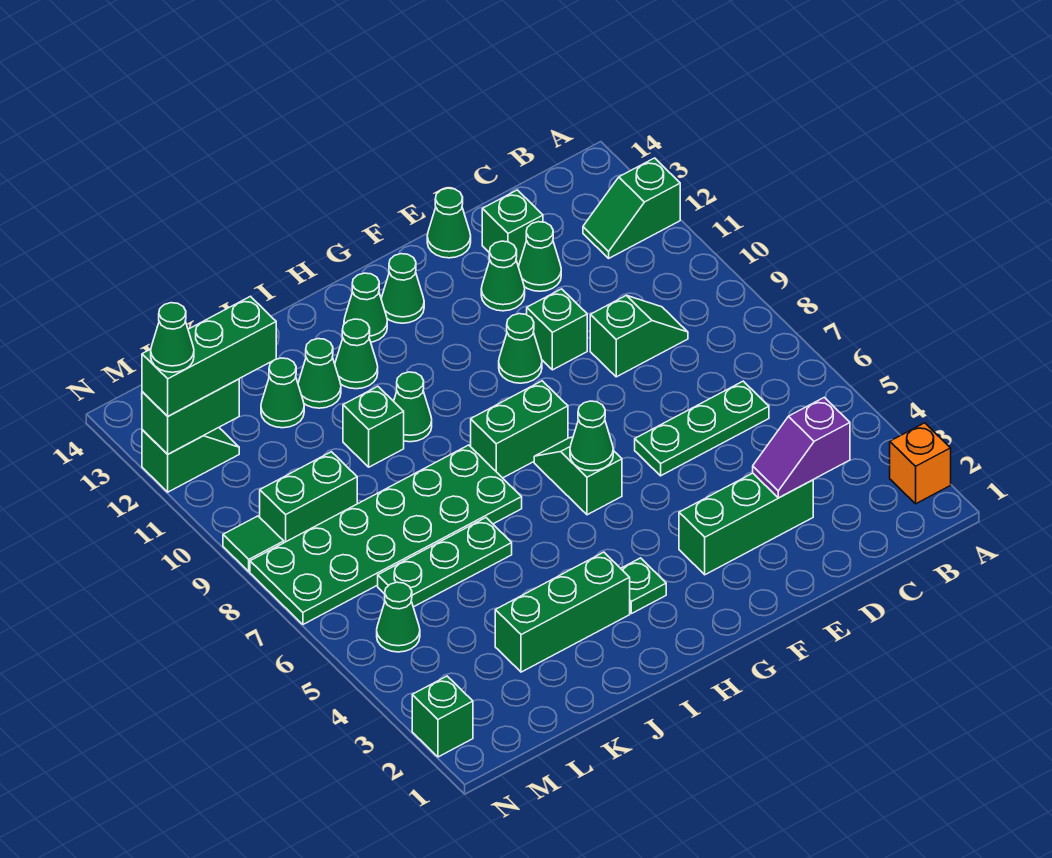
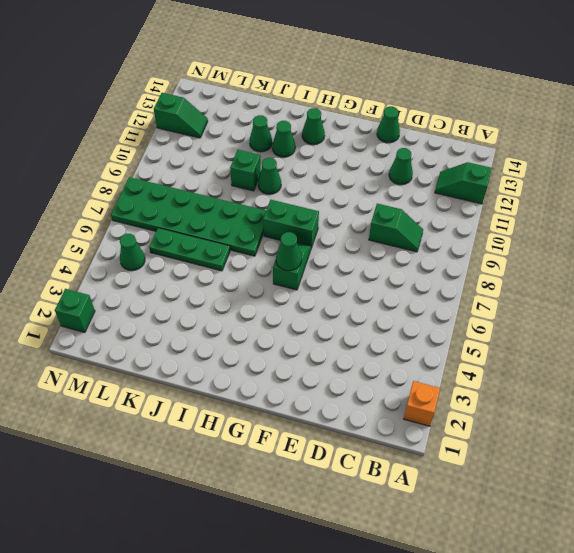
none -> green 1x3 plate [635,381,769,476]
none -> green 1x3 brick [679,473,813,575]
none -> green 1x1 brick [482,190,543,266]
none -> green 1x1 brick [527,289,587,370]

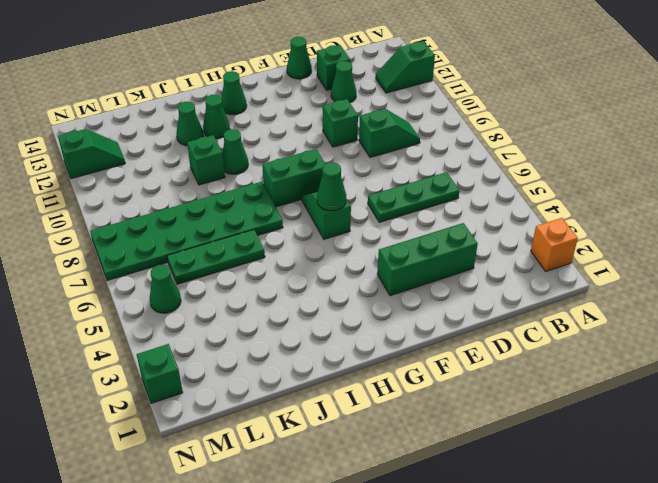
none -> green 1x1 cone [481,241,525,311]
none -> green 1x1 cone [499,314,542,383]
none -> green 1x1 cone [381,254,424,323]
none -> green 1x1 plate [621,558,666,614]

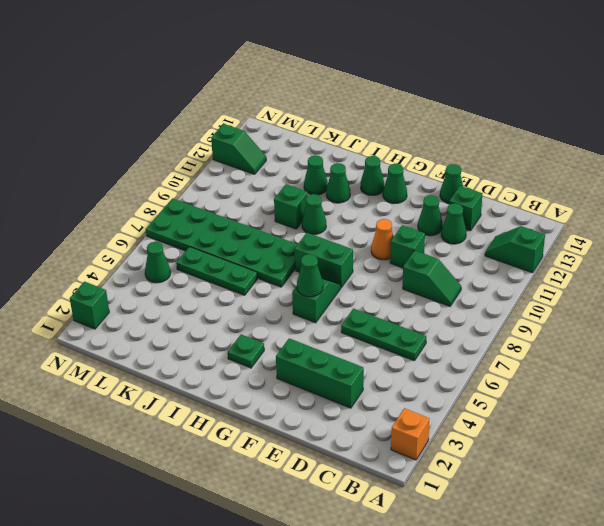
orange 1x1 cone [371,219,394,260] -> green 1x1 cone [499,314,542,383]
none -> green 1x3 brick [495,552,630,672]
none -> green 1x1 cone [261,358,304,428]
none -> green 1x2 brick [260,452,357,543]
none -> green 1x1 tile [223,516,284,572]

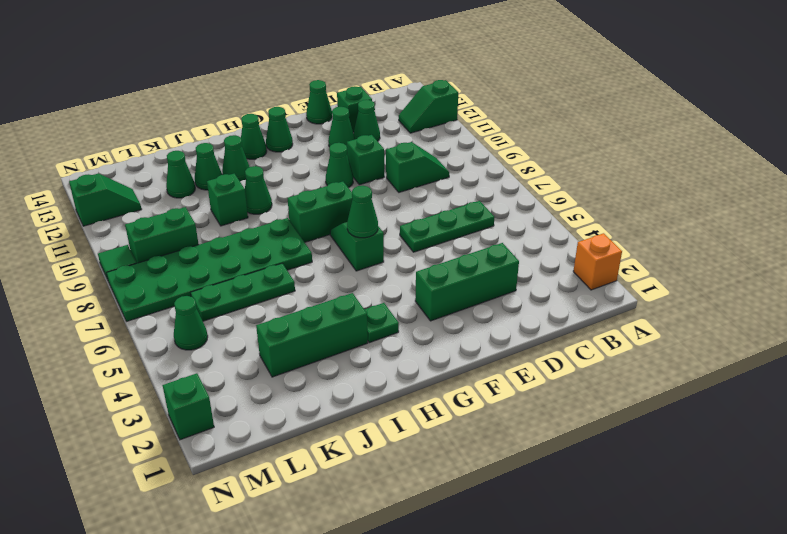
none -> purple 1x2 slope [753,397,850,498]
none -> green 1x2 brick [142,379,239,454]
none -> green 1x3 brick [142,296,276,416]
none -> green 1x1 cone [151,303,194,372]

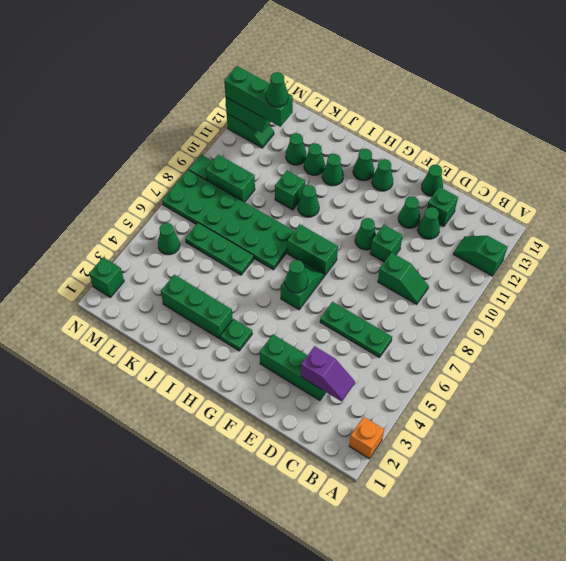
purple 1x2 slope [301,346,355,402] -> purple 1x2 slope turned to [753,397,850,498]
green 1x1 cone [266,72,288,107] -> green 1x1 cone moved to [151,303,194,372]

